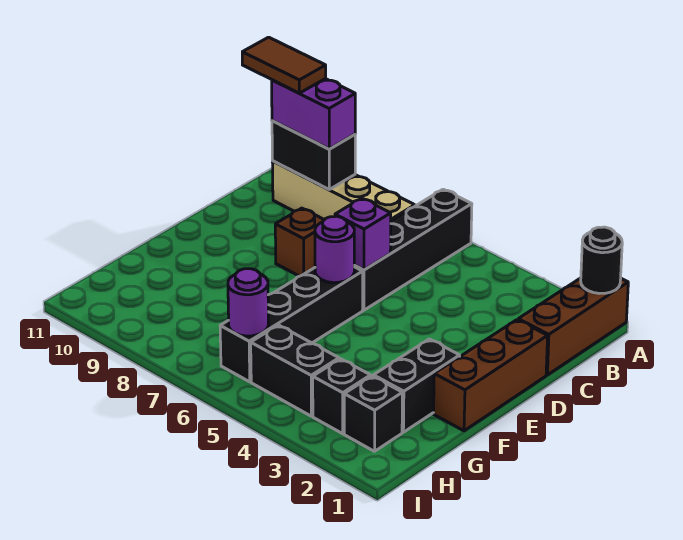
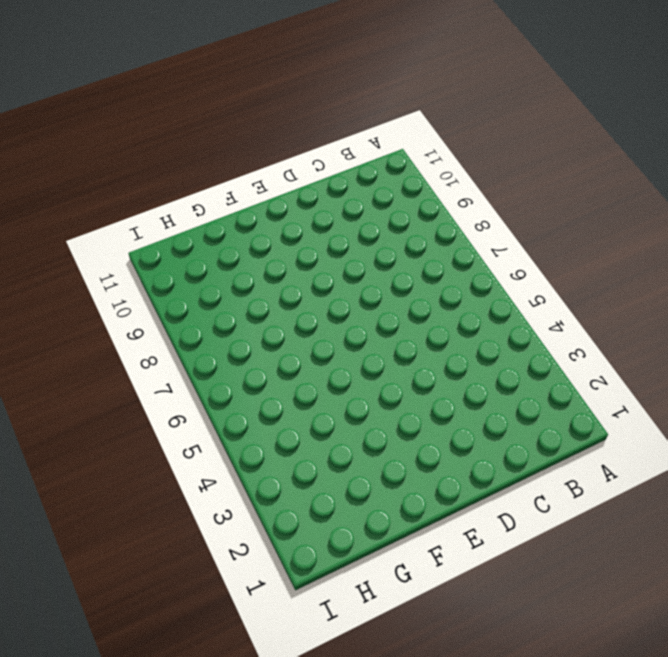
none -> brown 1x3 brick [518,278,628,375]
none -> black 1x4 brick [354,189,472,310]
none -> tan 1x4 brick [272,161,415,221]

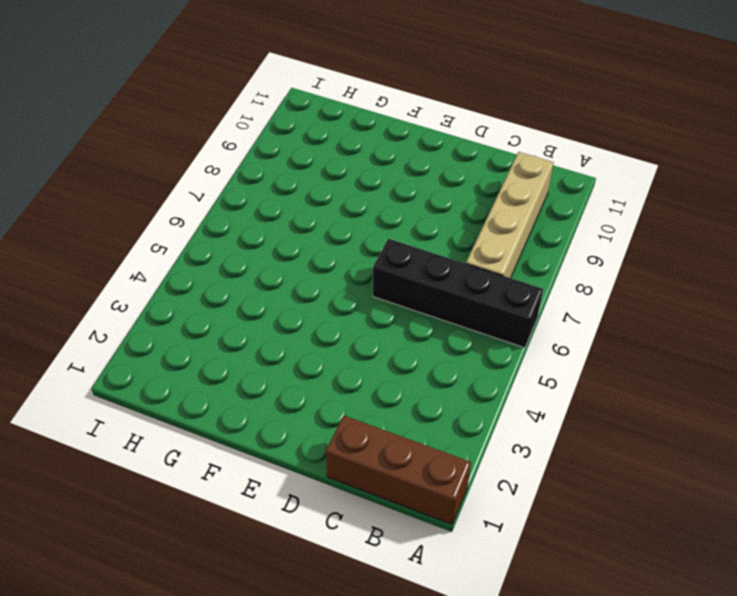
none -> brown 1x3 brick [434,320,548,431]
none -> brown 1x1 brick [275,208,324,276]
none -> black 1x4 brick [220,267,363,382]

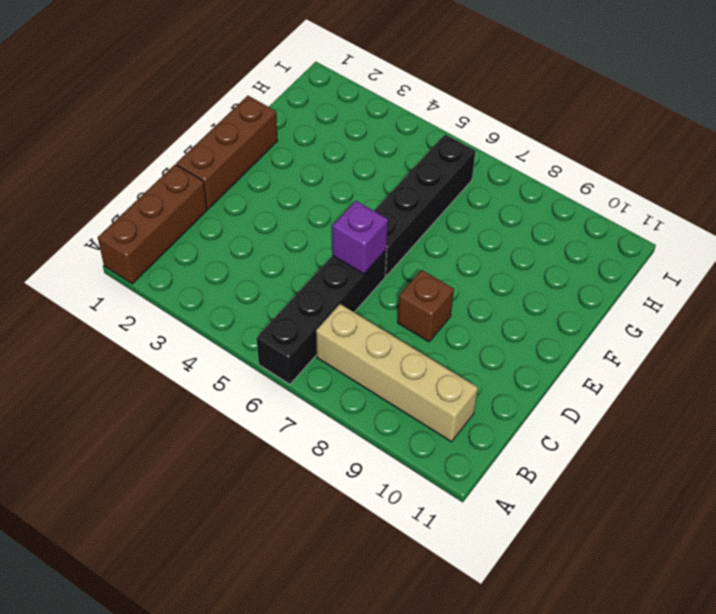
none -> black 1x2 brick [373,339,460,432]
none -> black 1x1 brick [344,376,403,451]
none -> black 1x1 brick [313,359,371,434]

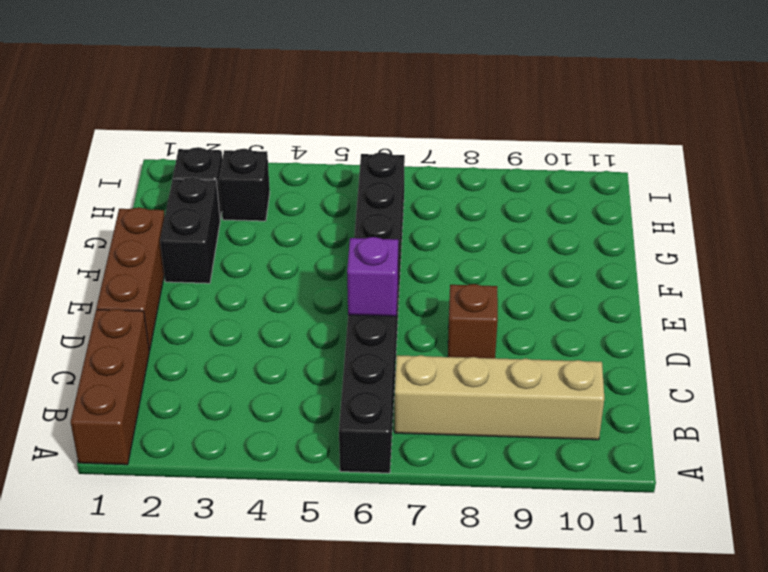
none -> black 1x2 brick [251,325,339,416]
none -> black 1x1 round brick [581,227,622,294]
none -> black 1x2 brick [272,121,355,189]

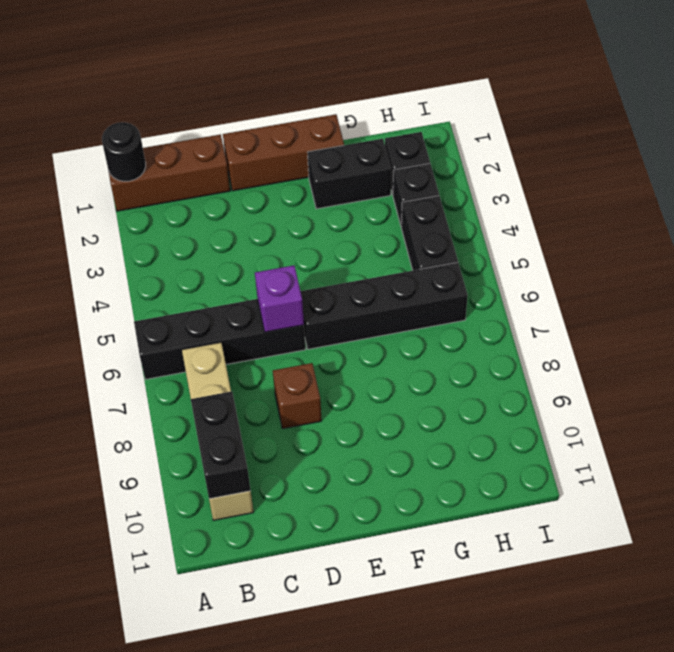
none -> purple 1x1 round brick [315,216,354,283]
none -> purple 1x1 round brick [228,269,269,336]
none -> purple 1x2 brick [272,79,355,149]

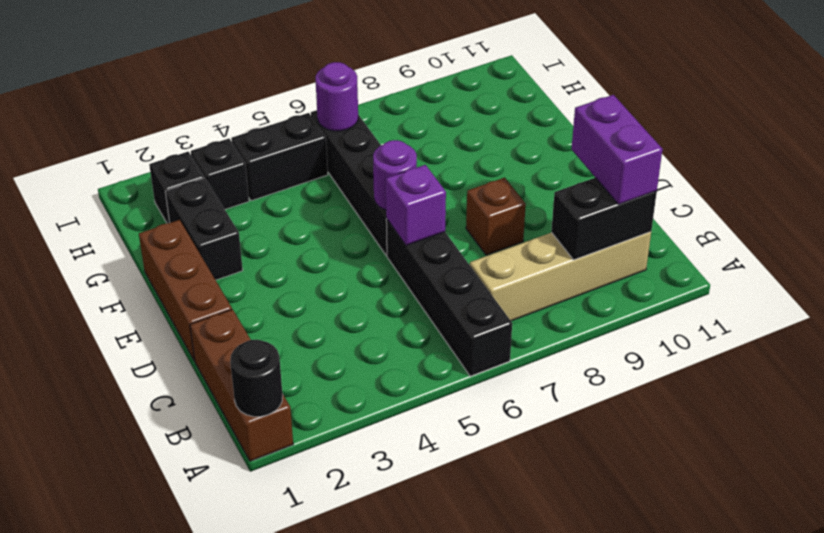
purple 1x2 brick [571,95,663,204] -> purple 1x2 brick turned to [272,79,355,149]
none -> brown 1x2 tile [242,37,326,93]

